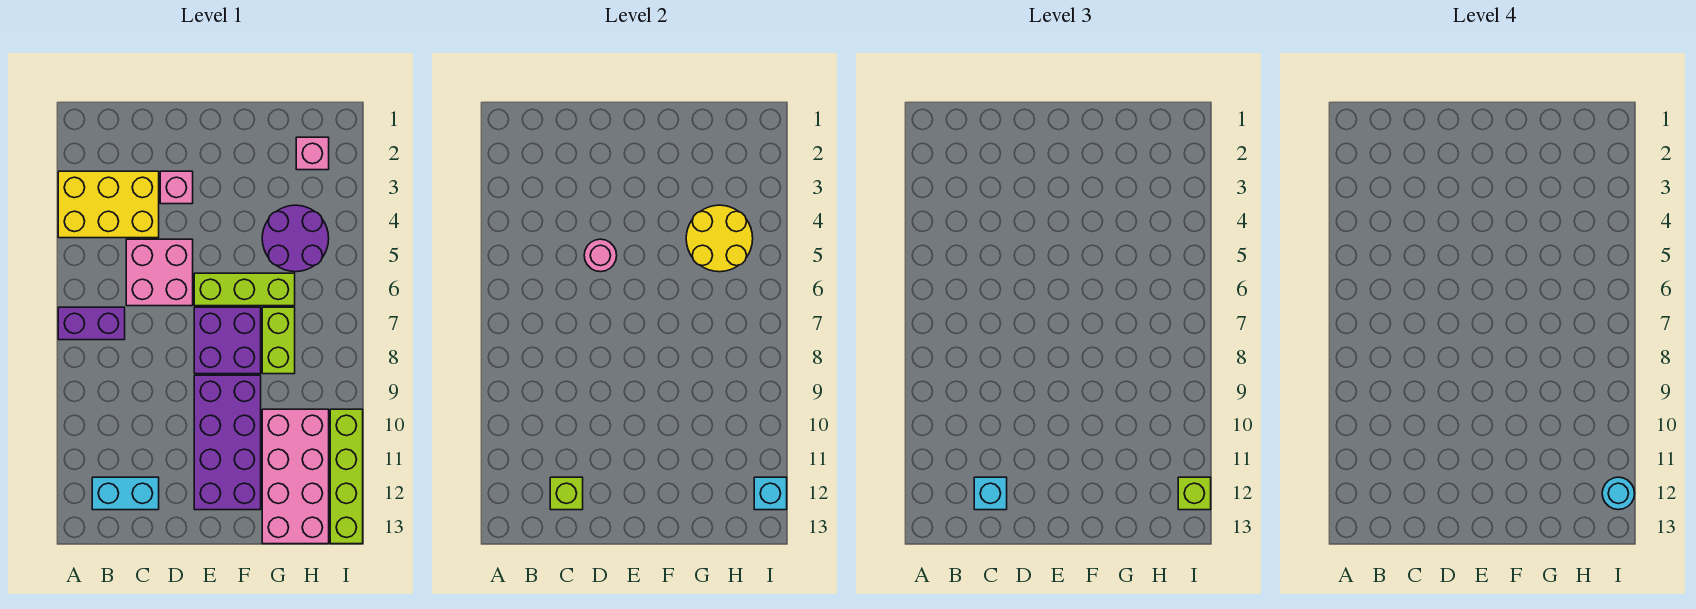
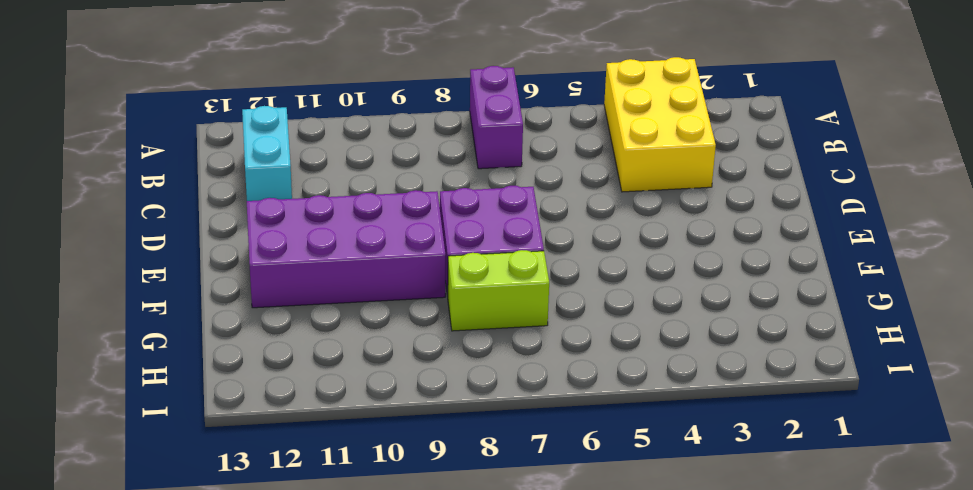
none -> pink 2x2 brick [126,239,193,306]
none -> pink 1x1 brick [160,171,193,204]
none -> lime 1x3 brick [194,273,295,306]

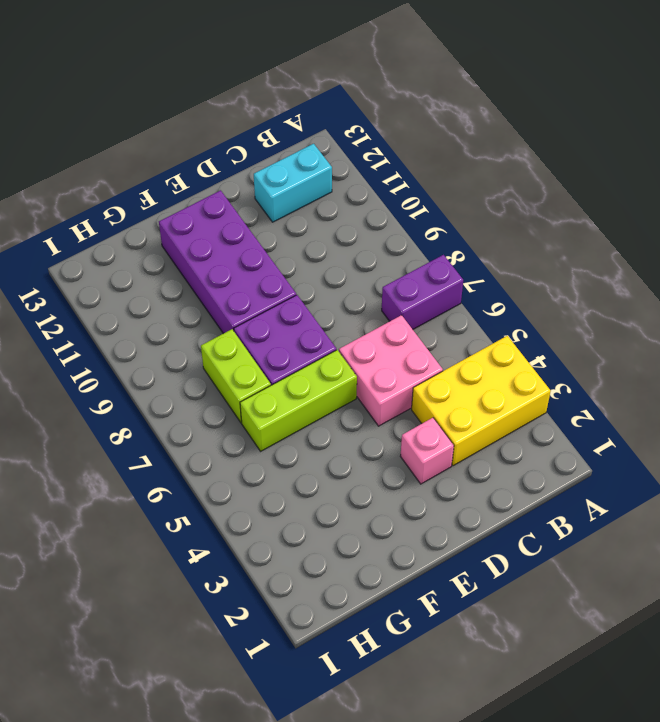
none -> purple 2x2 round brick [262,205,329,272]
none -> pink 2x4 brick [262,409,329,544]
none -> pink 1x1 brick [296,137,329,170]

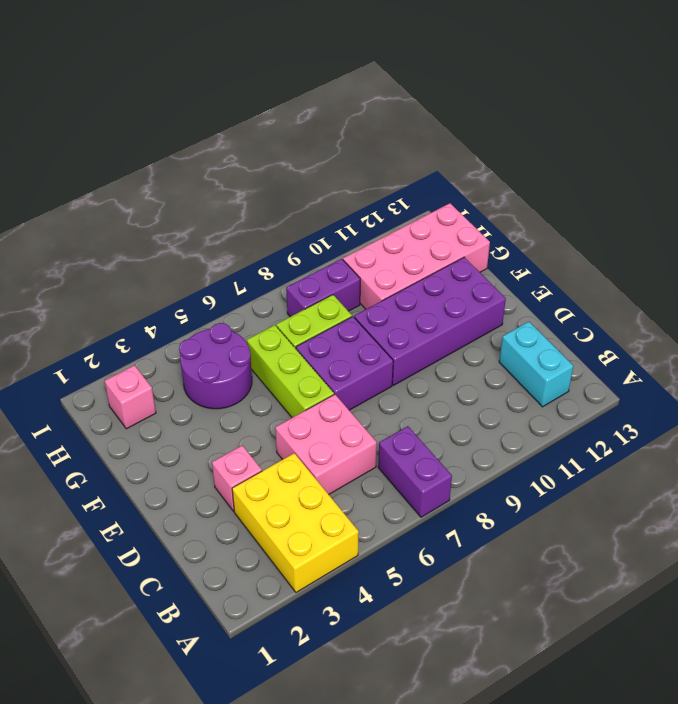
purple 1x2 brick [286,259,360,317] -> none
none -> lime 1x4 brick [330,409,363,544]
none -> lime 1x1 brick [550,477,583,510]
none -> pink 1x1 round brick [584,239,617,272]

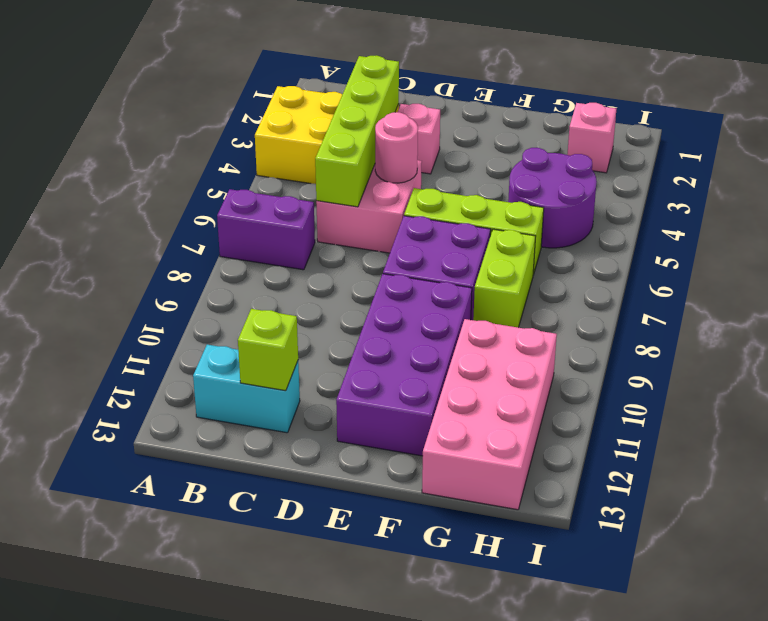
lime 1x4 brick [315,55,399,207] -> lime 1x4 brick moved to [330,409,363,544]
none -> yellow 2x2 round brick [686,205,753,272]
none -> cyan 1x1 brick [754,477,787,510]
none -> cyan 1x1 brick [974,477,1007,510]

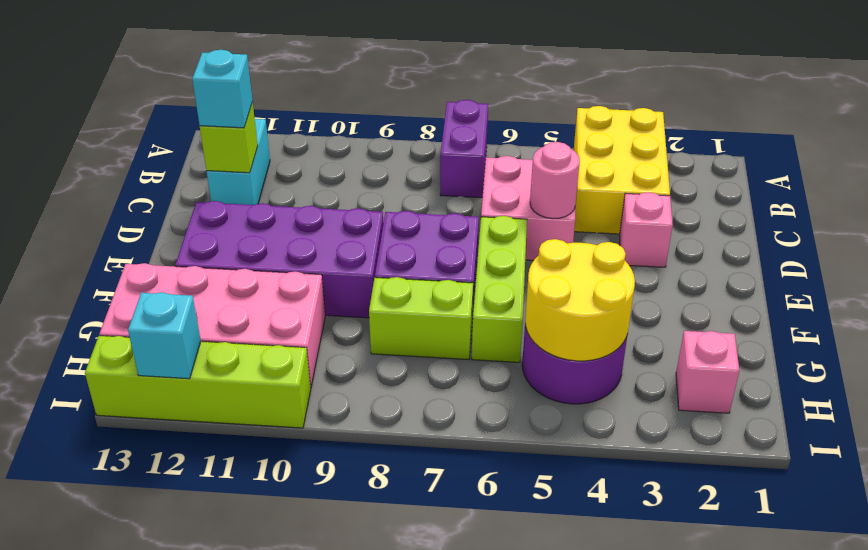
none -> lime 1x1 brick [1178,477,1211,510]
none -> cyan 1x1 round brick [1602,477,1635,510]

